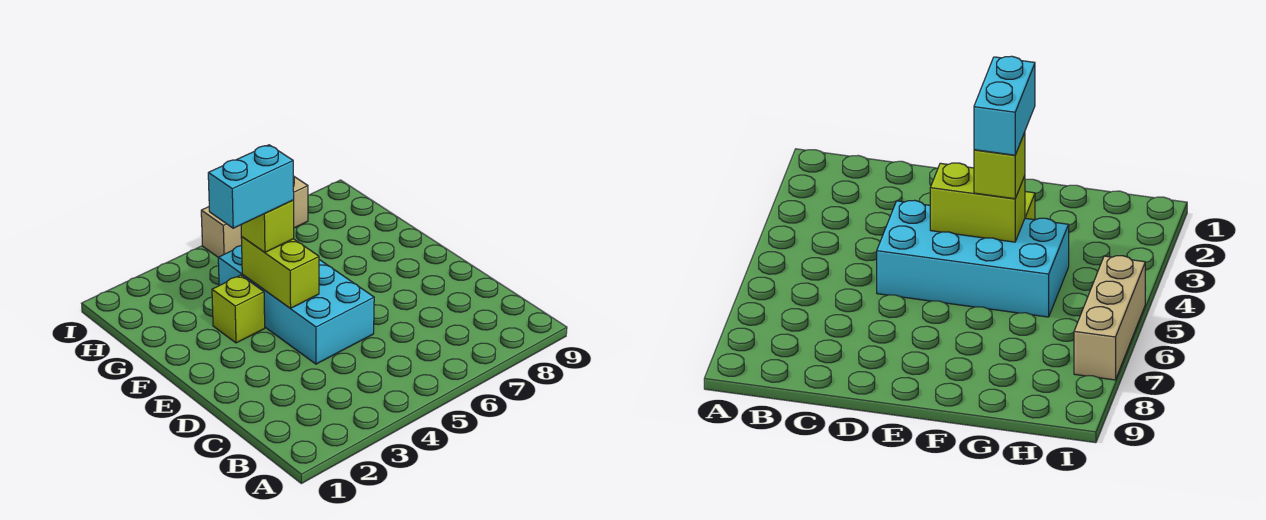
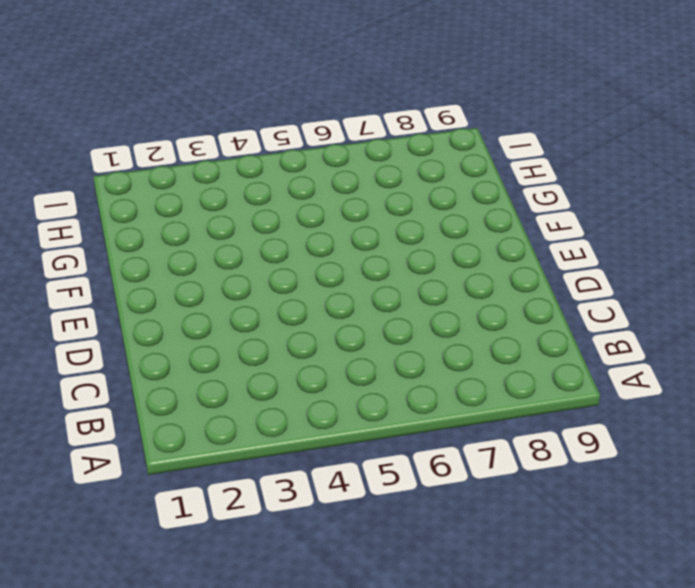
none -> cyan 2x4 brick [218,245,374,364]
none -> lime 1x1 brick [212,275,265,343]

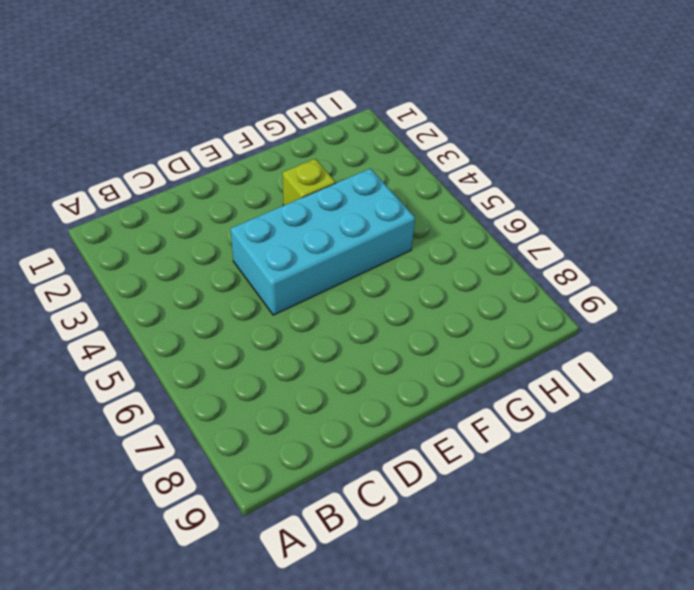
none -> tan 1x3 brick [201,176,308,257]
none -> lime 1x2 brick [241,237,319,308]

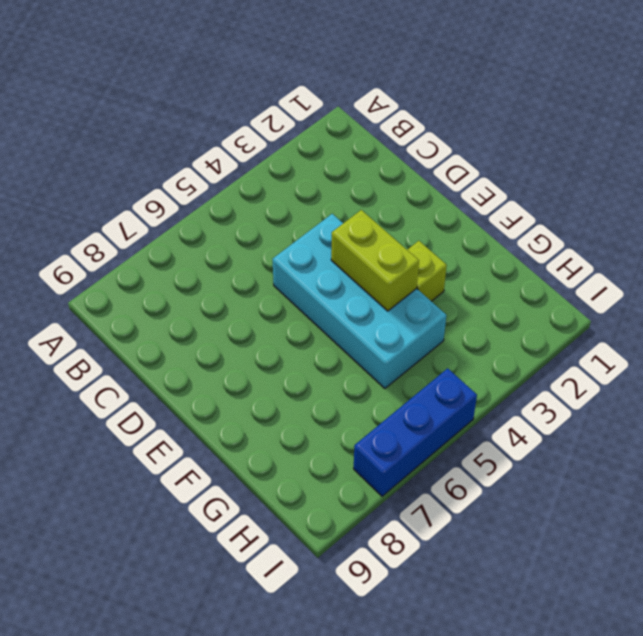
blue 1x3 brick [354,368,477,496] -> tan 1x3 brick [201,176,308,257]
none -> lime 1x1 brick [241,200,294,252]
none -> cyan 1x2 brick [208,145,294,228]

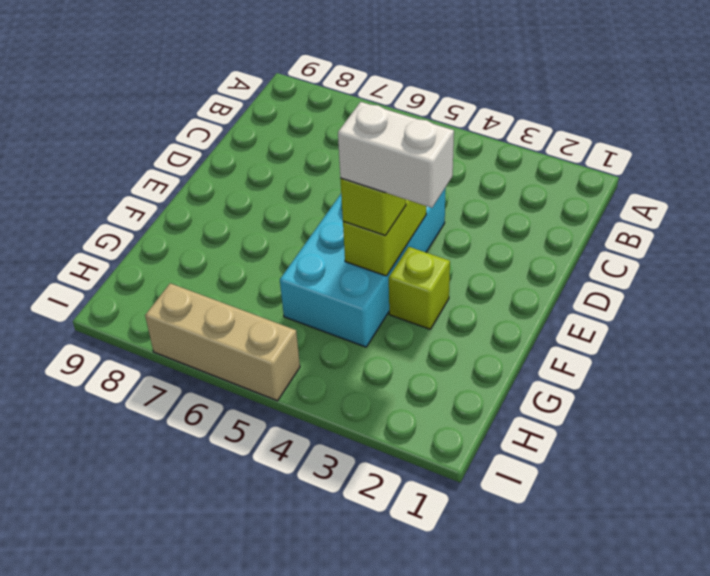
white 1x2 brick [338,102,454,208] -> cyan 1x2 brick [208,145,294,228]

